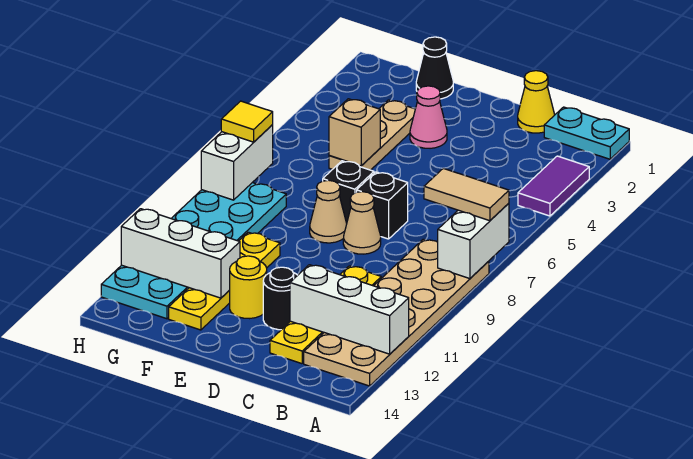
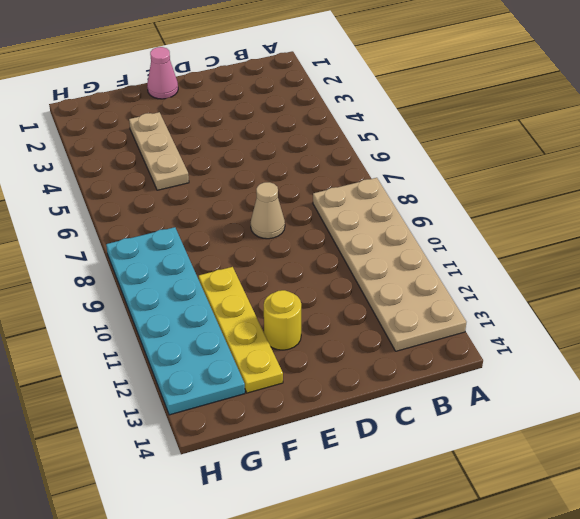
pink 1x1 cone [147,47,178,99] -> pink 1x1 cone moved to [410,86,447,148]
none -> cyan 1x2 plate [544,107,629,159]
none -> purple 1x2 tile [518,156,589,216]
none -> yellow 1x1 cone [518,71,555,133]

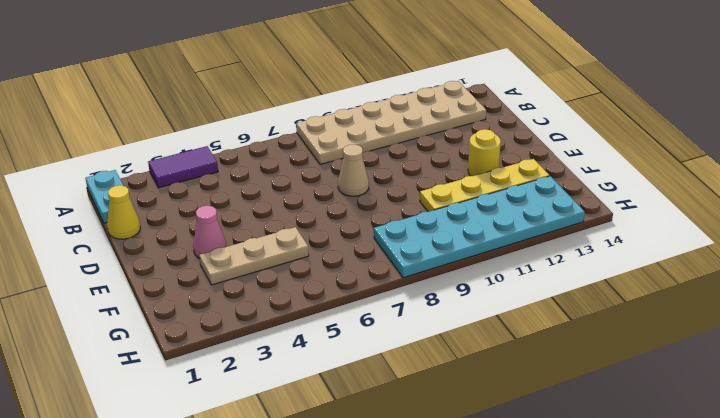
none -> yellow 1x4 plate [270,266,381,364]
none -> black 1x1 brick [357,172,408,239]
none -> black 1x1 round brick [263,267,298,330]

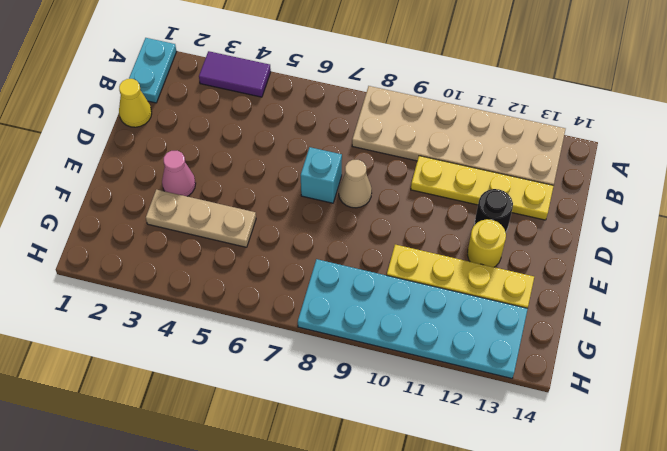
cyan 1x1 brick [300,147,342,203] -> black 1x1 brick [357,172,408,239]
none -> black 1x1 brick [323,161,374,223]
none -> tan 1x1 cone [310,180,347,243]
none -> black 1x1 cone [416,37,453,99]

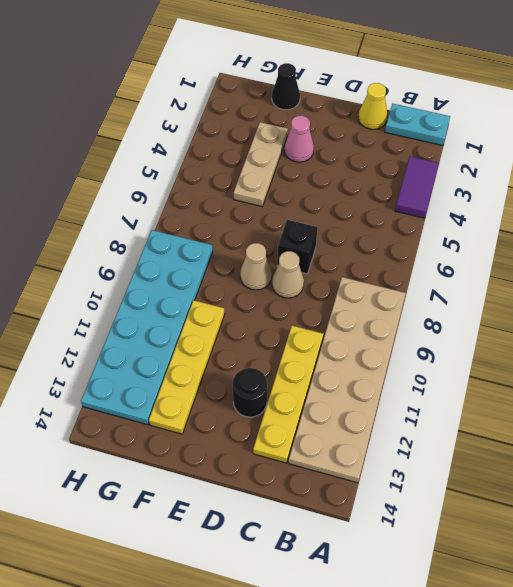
none -> black 1x1 brick [323,161,374,223]
none -> yellow 1x1 round brick [230,256,267,319]
none -> white 1x2 brick [438,203,509,279]

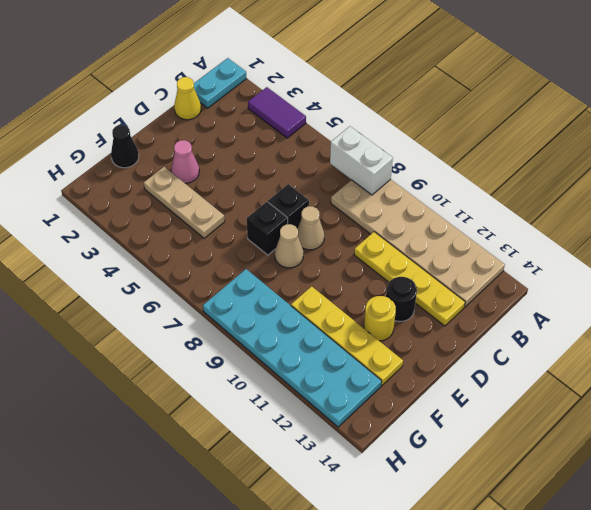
none -> white 1x3 brick [290,265,409,354]
none -> tan 1x1 brick [329,99,380,166]
none -> white 1x3 brick [121,209,240,298]

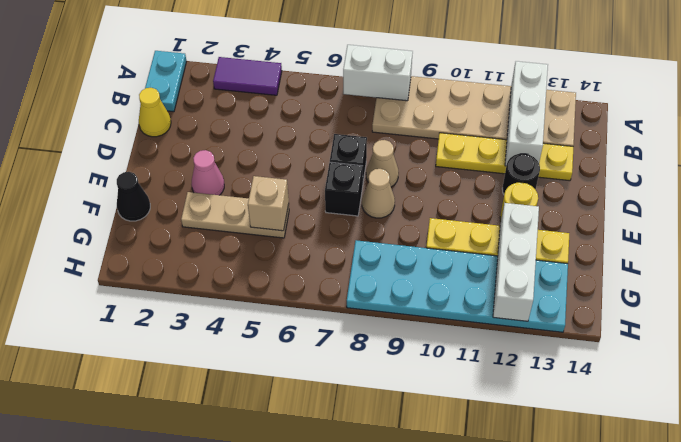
none -> white 1x2 brick [201,125,273,200]
none -> tan 1x2 tile [424,168,509,221]
none -> yellow 1x1 tile [221,101,273,142]

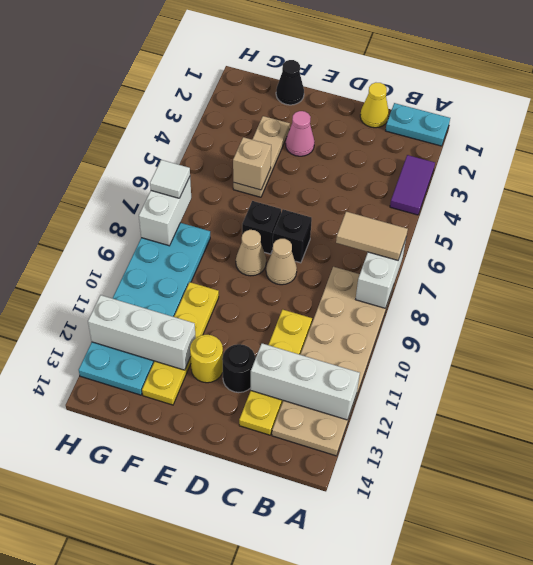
white 1x1 tile [150,160,190,198] -> yellow 1x1 tile [221,101,273,142]

